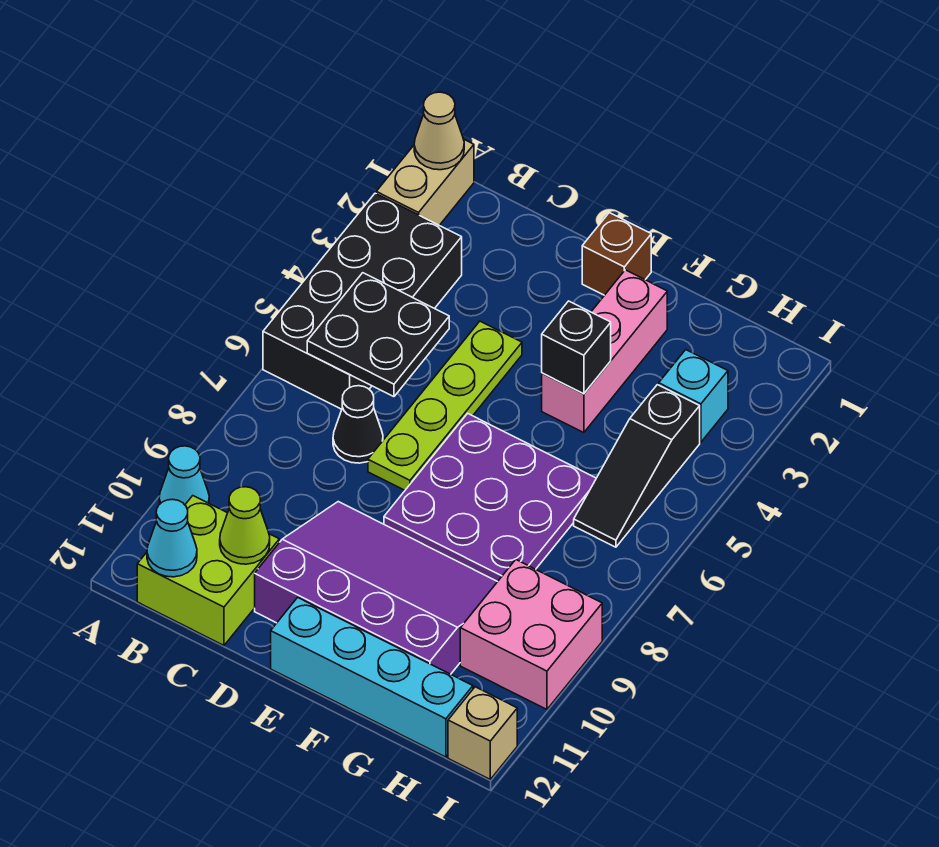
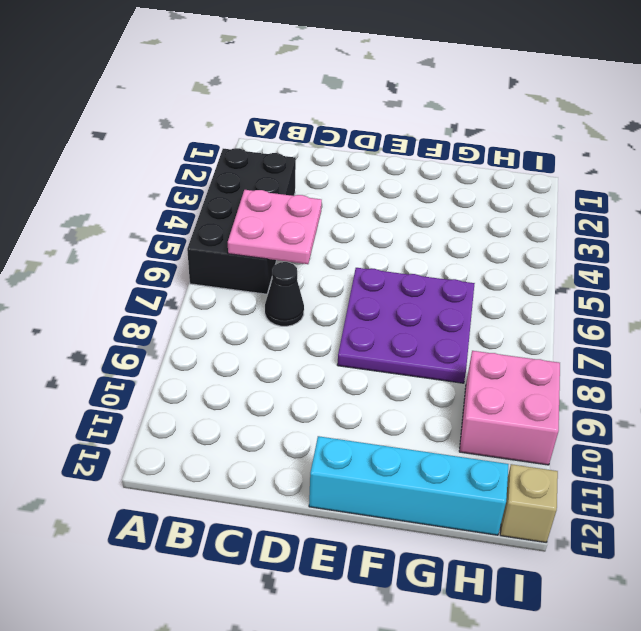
pink 2x2 plate [228,190,322,264] -> black 2x2 plate [307,273,449,397]
none -> tan 1x2 brick [376,140,474,225]
none -> cyan 1x1 cone [159,446,209,505]
none -> lime 2x2 brick [137,496,279,645]

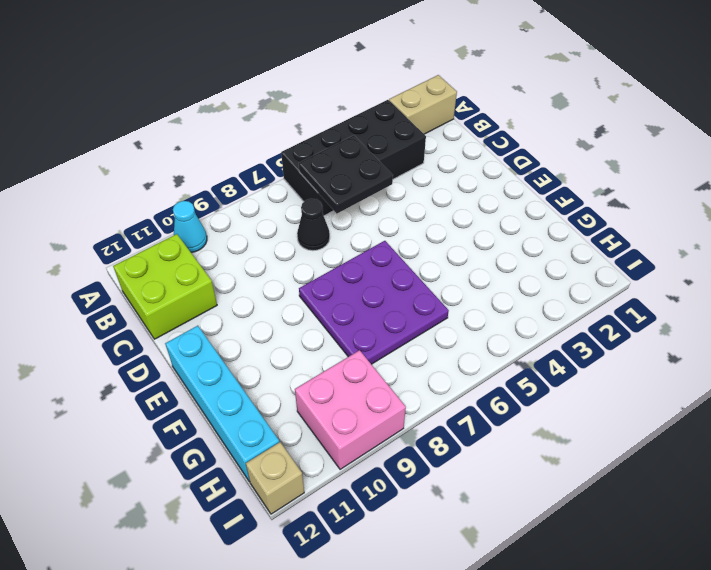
none -> lime 1x4 plate [368,321,522,490]
none -> purple 3x4 slope [255,502,497,674]
none -> brown 1x1 brick [582,213,651,295]

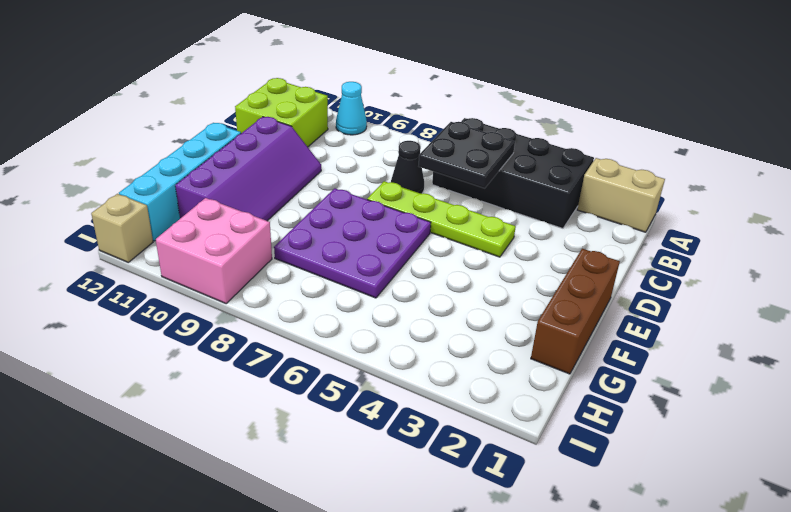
purple 2x4 slope [175,117,321,221] -> purple 3x4 slope [255,502,497,674]
brown 1x3 brick [531,249,620,374] -> brown 1x1 brick [582,213,651,295]
none -> pink 1x3 brick [542,270,667,433]
none -> cyan 1x1 brick [659,350,728,442]
none -> black 1x3 slope [574,385,700,547]

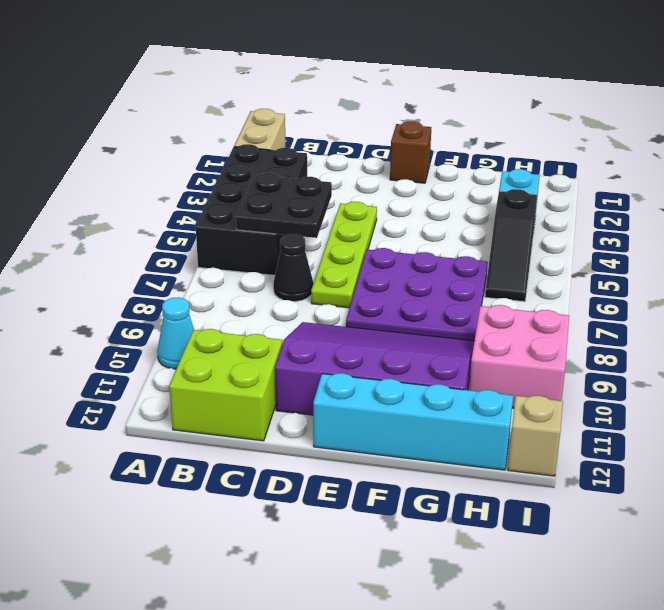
none -> pink 1x3 brick [542,270,667,433]
none -> tan 1x1 cone [414,92,464,170]
none -> cyan 1x1 cone [147,499,197,577]

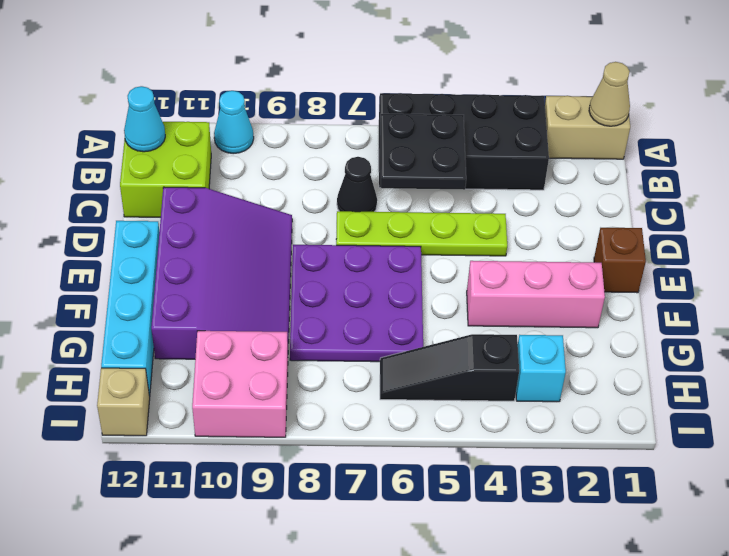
none -> lime 1x1 cone [220,487,270,564]
none -> black 1x1 brick [542,301,611,394]

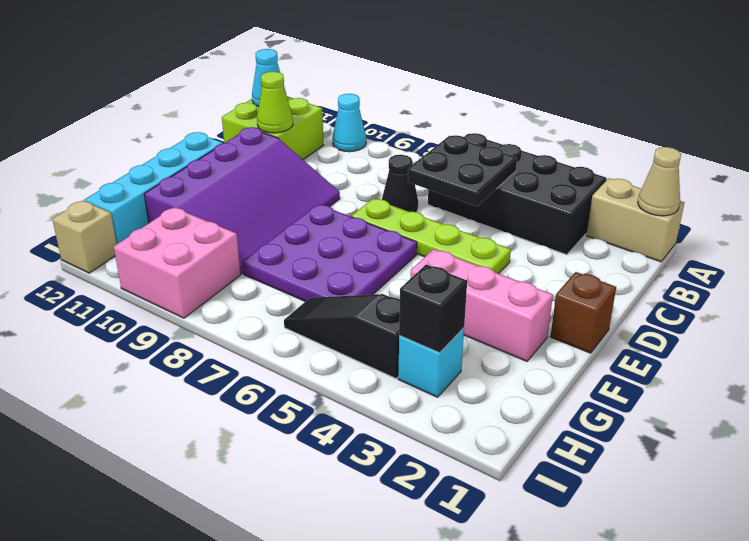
black 1x1 brick [399,265,467,353] -> black 1x1 brick moved to [542,301,611,394]

